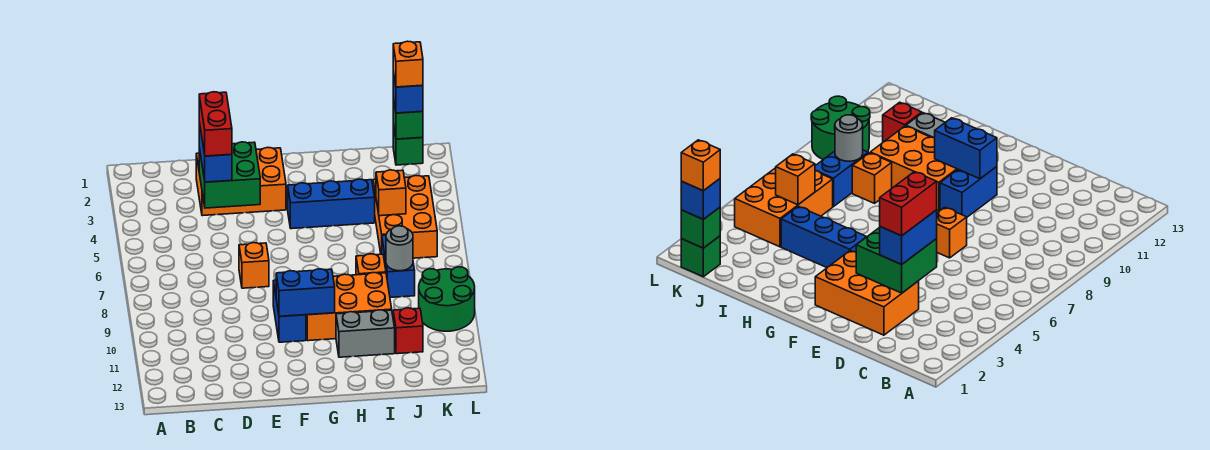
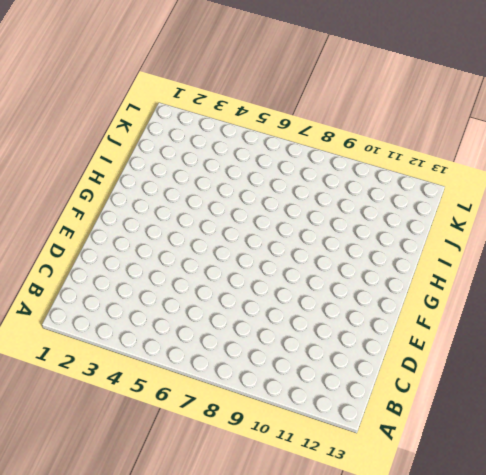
none -> orange 2x3 brick [196,147,286,216]
none -> orange 1x1 brick [239,243,269,288]
none -> blue 1x2 brick [273,280,306,342]

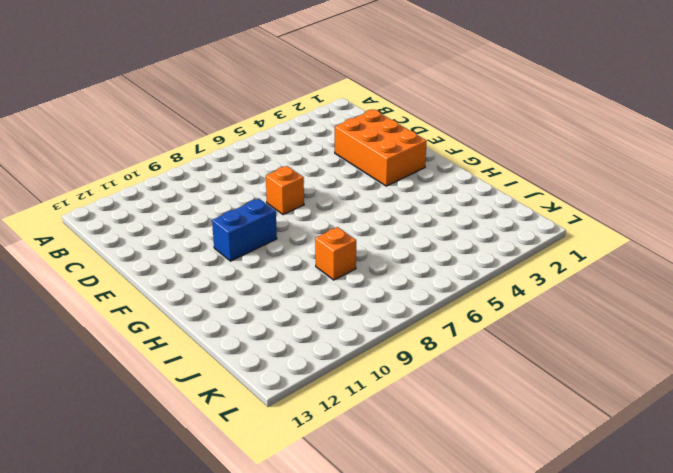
none -> blue 1x3 brick [288,179,375,229]
none -> orange 2x3 brick [306,273,392,341]
none -> grey 1x2 brick [336,310,395,357]

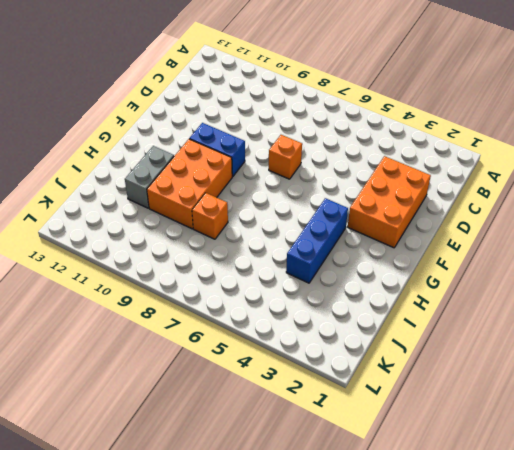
none -> orange 2x3 brick [373,176,437,258]
none -> blue 1x2 brick [382,235,415,297]
none -> red 1x1 brick [393,308,423,354]

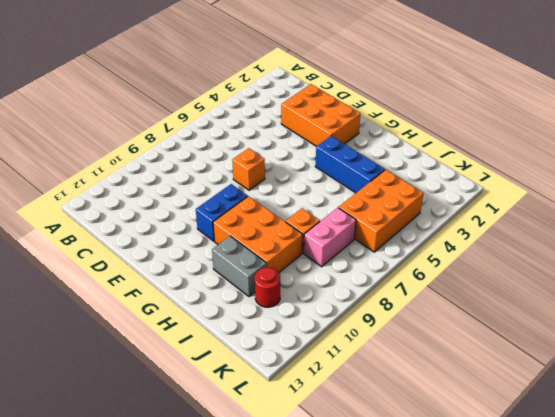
pink 1x2 brick [304,208,356,267] -> blue 1x2 brick [382,235,415,297]
red 1x1 round brick [255,268,280,307] -> red 1x1 brick [393,308,423,354]
none -> green 1x1 brick [393,124,423,165]
none -> green 2x2 round brick [419,267,475,331]
none -> green 2x2 brick [199,142,260,208]

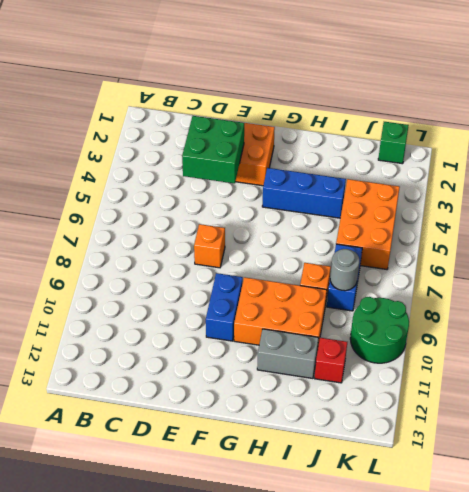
none -> blue 1x2 brick [276,269,335,316]
none -> orange 1x1 brick [376,170,406,216]
none -> green 1x1 brick [393,98,423,139]

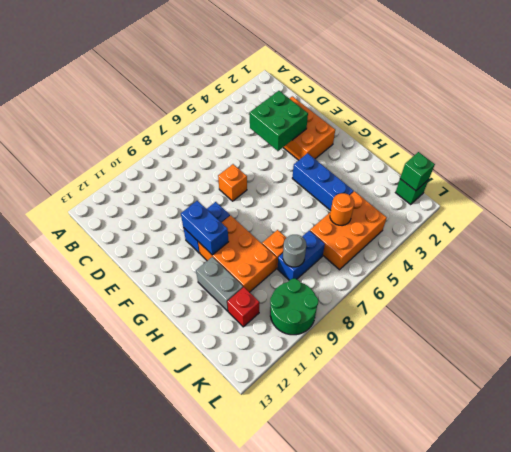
orange 1x1 round brick [330,193,354,226] -> orange 1x1 brick [376,170,406,216]
none -> blue 1x2 brick [199,122,232,182]
none -> blue 1x1 brick [393,72,423,113]
none -> red 1x2 brick [199,92,232,156]

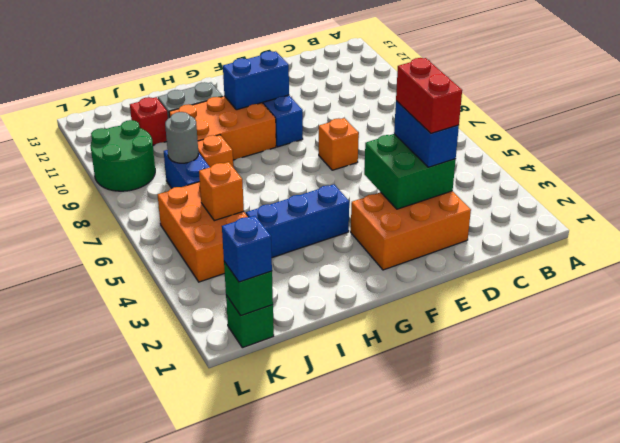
none -> orange 1x1 brick [393,41,423,87]

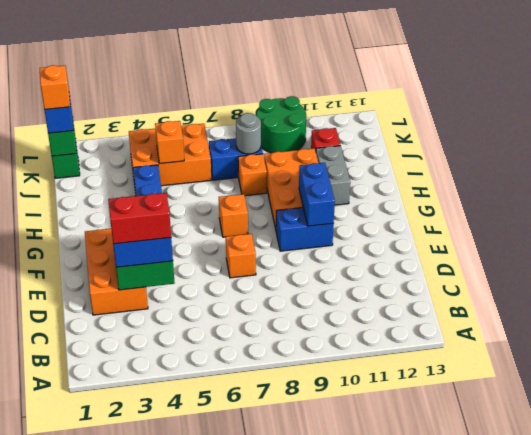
orange 1x1 brick [219,194,248,237] -> none

